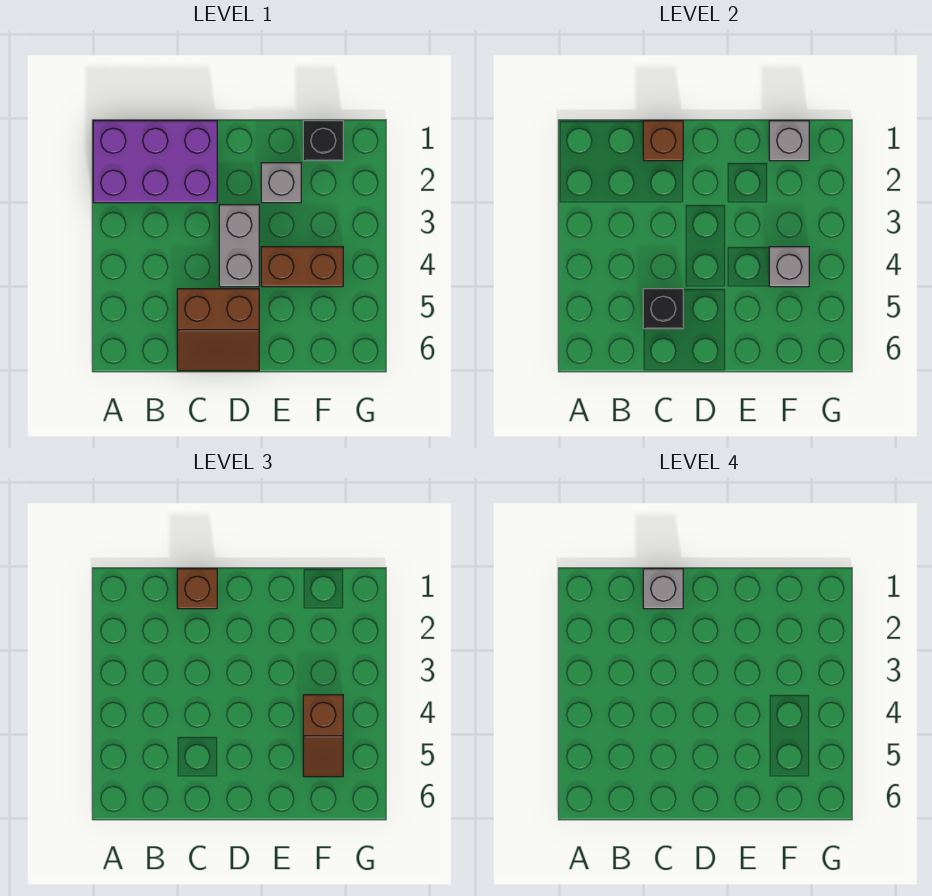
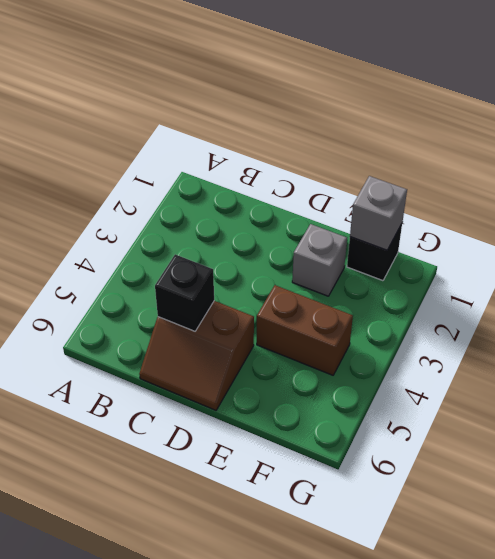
none -> purple 2x3 brick [93,121,217,203]
none -> grey 1x2 brick [219,205,259,287]
none -> brown 1x1 brick [643,121,683,161]

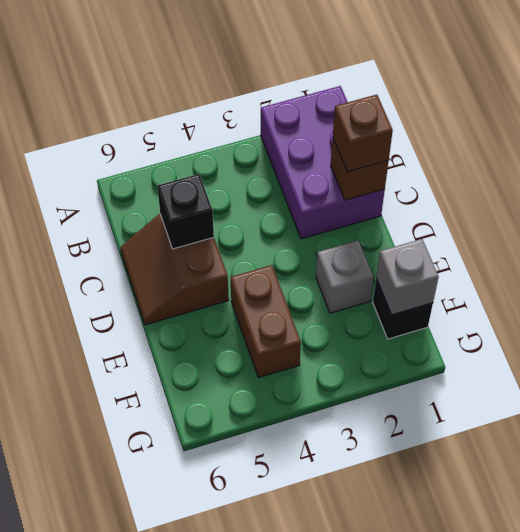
none -> grey 1x2 brick [219,205,259,287]
none -> grey 1x1 brick [769,247,809,287]
none -> brown 1x2 slope [303,695,343,777]

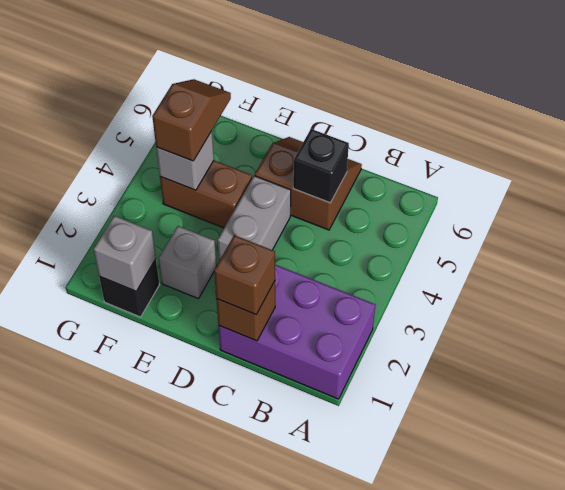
none -> grey 1x1 brick [643,569,683,609]

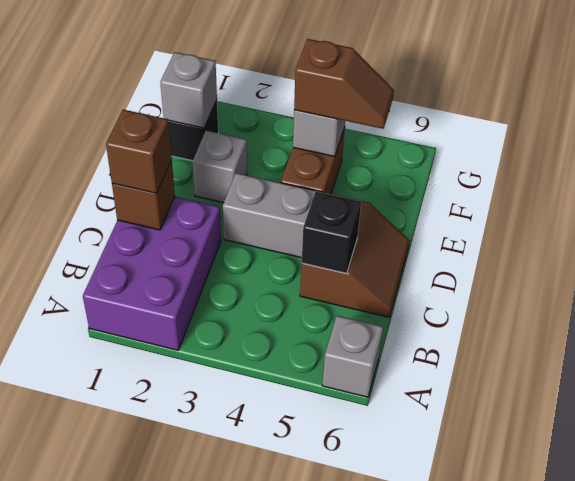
grey 1x1 brick [322,316,383,397] -> grey 1x1 brick moved to [643,569,683,609]

